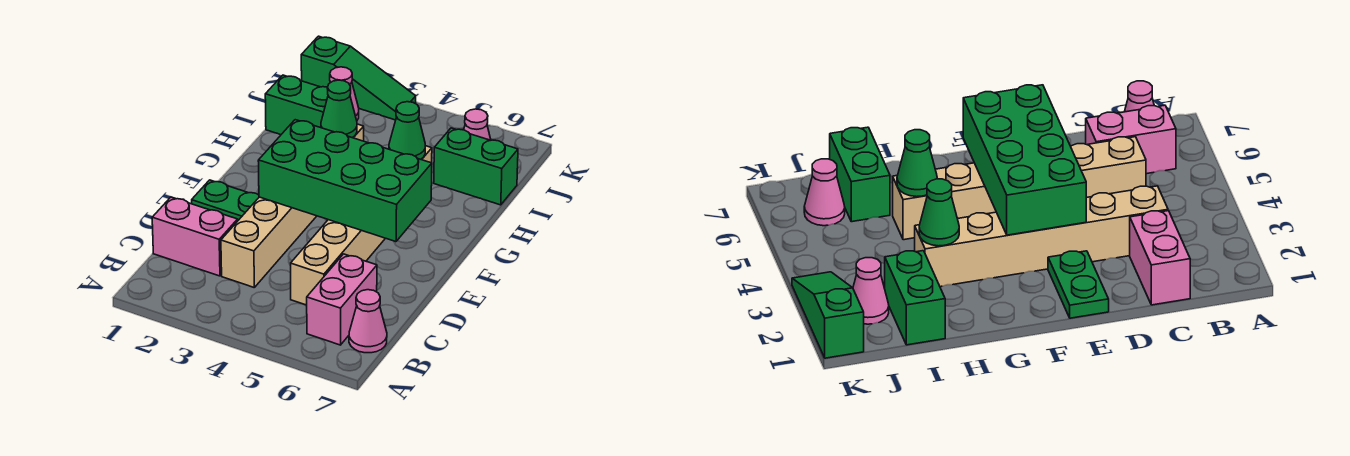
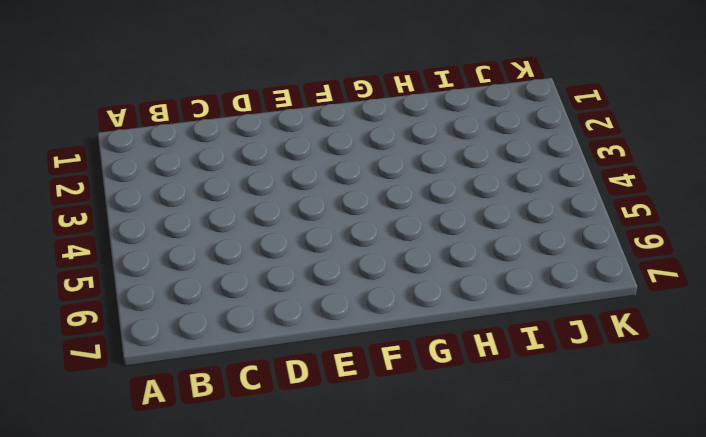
none -> pink 1x2 brick [307,254,377,345]
none -> pink 1x1 cone [349,290,387,353]
none -> pink 1x2 brick [152,197,238,276]

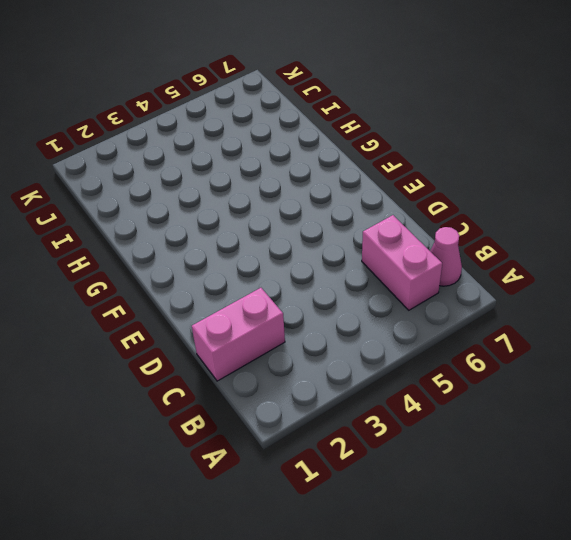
none -> tan 1x6 brick [221,124,364,287]
none -> tan 1x6 brick [291,146,432,305]
none -> green 1x2 plate [192,180,259,220]

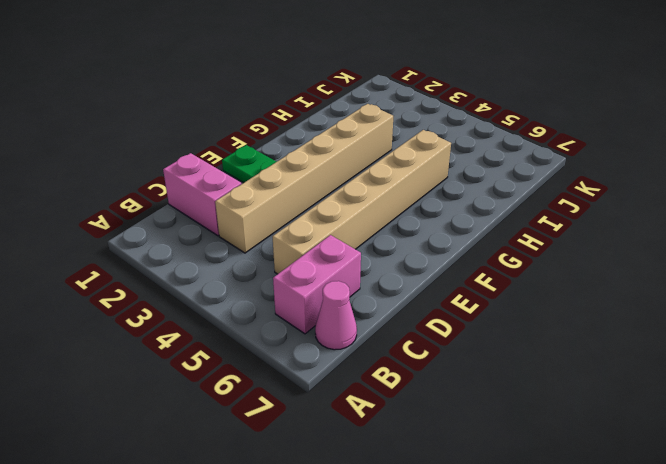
none -> green 1x2 brick [265,75,328,135]
none -> green 1x2 brick [434,128,518,205]
none -> pink 1x1 cone [330,67,359,120]

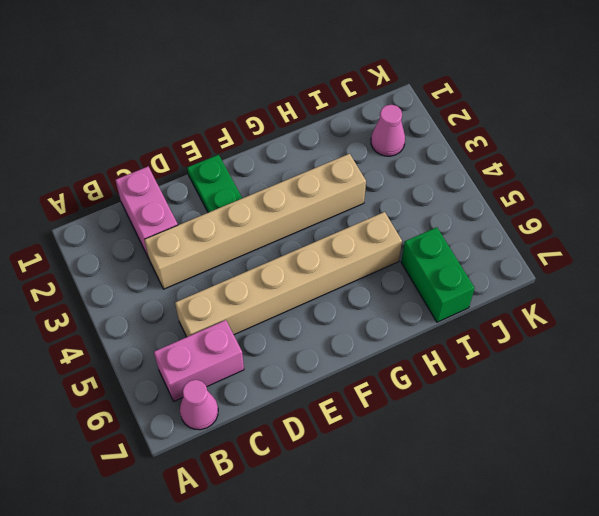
none -> green 1x2 brick [265,75,328,135]
none -> pink 1x1 cone [464,109,491,140]
none -> green 1x3 slope [301,36,416,120]

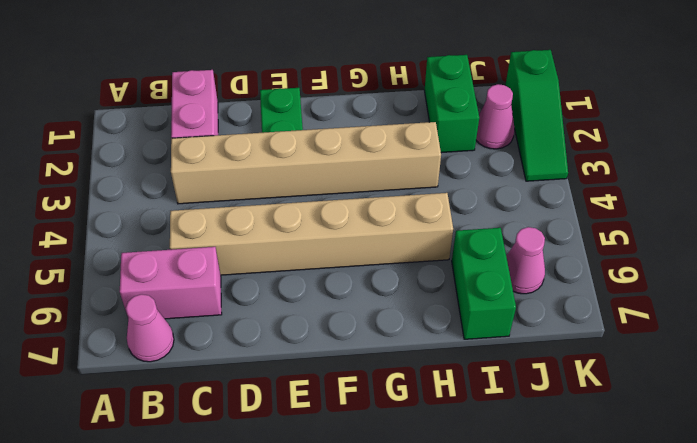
none -> green 2x4 brick [258,120,432,242]
none -> green 1x1 cone [321,80,357,138]
none -> green 1x1 cone [389,102,425,159]

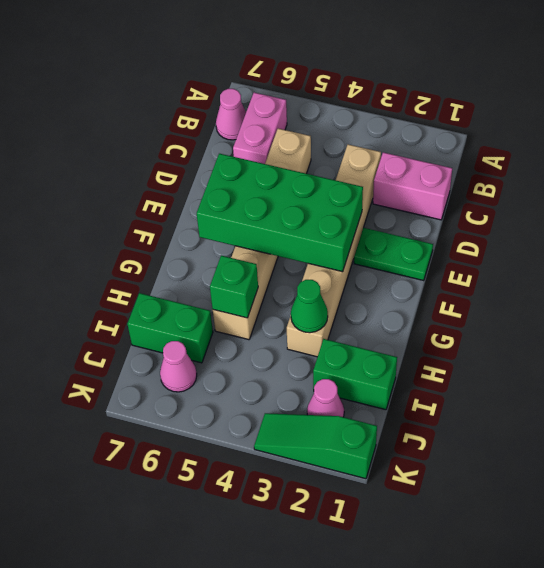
green 1x1 brick [210,255,258,318] -> green 1x1 cone [389,102,425,159]

